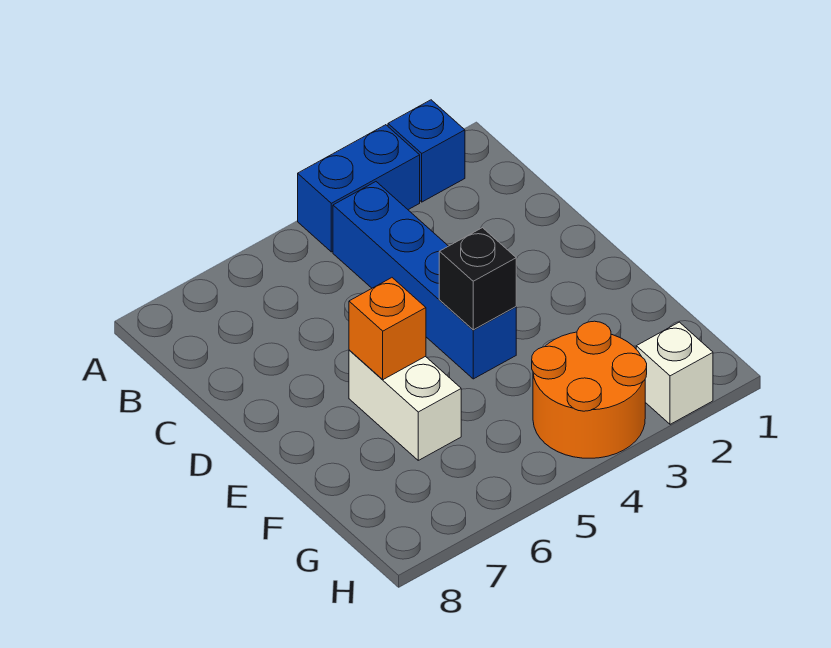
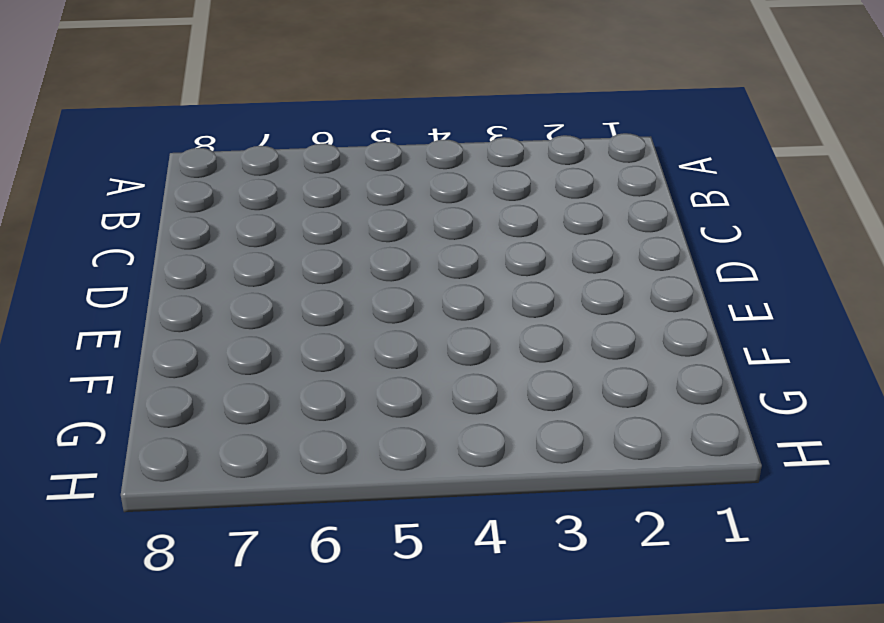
none -> blue 1x1 brick [388,100,465,202]
none -> blue 1x2 brick [298,125,420,252]

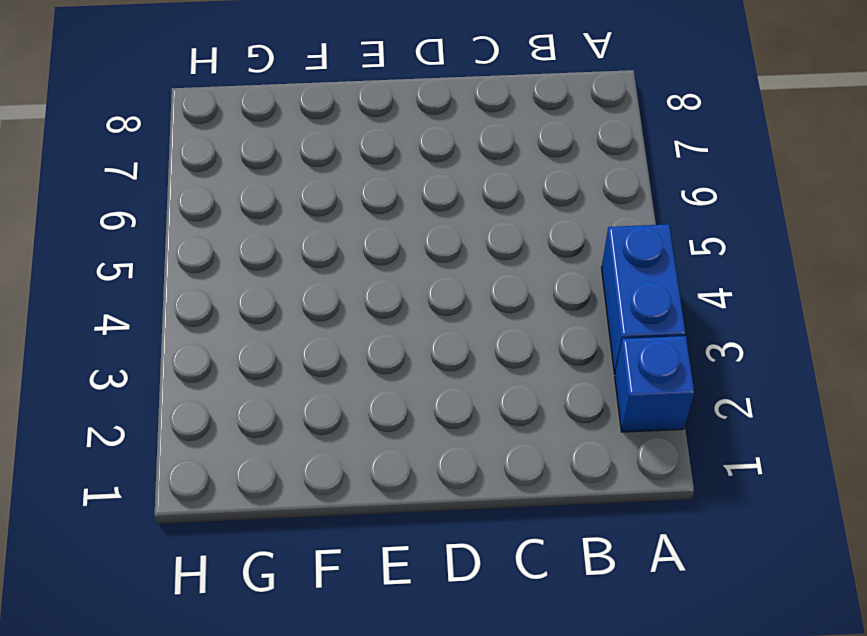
none -> blue 1x4 brick [333,182,516,379]
none -> white 1x2 brick [349,350,461,460]

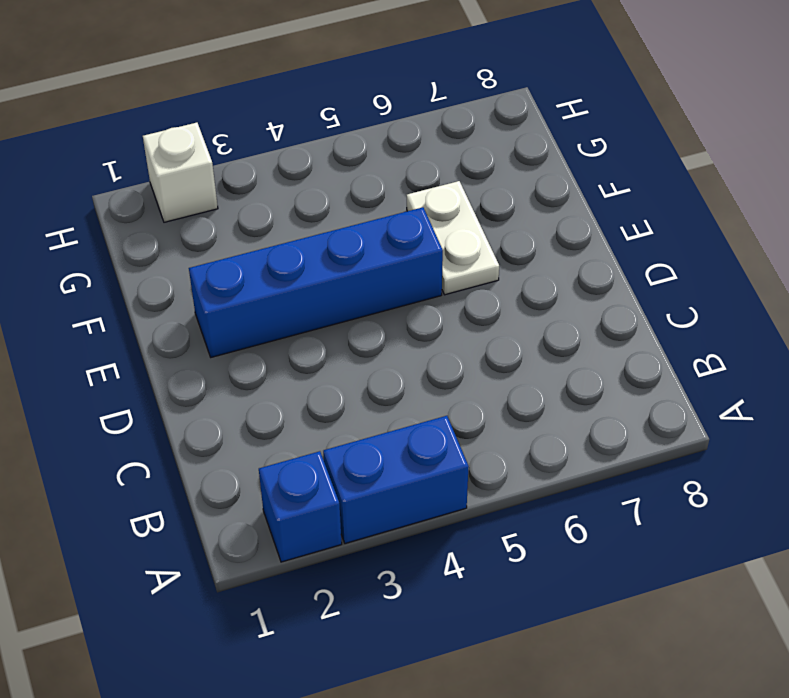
blue 1x4 brick [189,207,443,357] -> blue 1x4 brick turned to [333,182,516,379]
white 1x2 plate [407,181,499,295] -> white 1x2 brick [349,350,461,460]
none -> orange 2x2 round brick [532,321,647,458]
none -> black 1x1 brick [439,228,516,330]

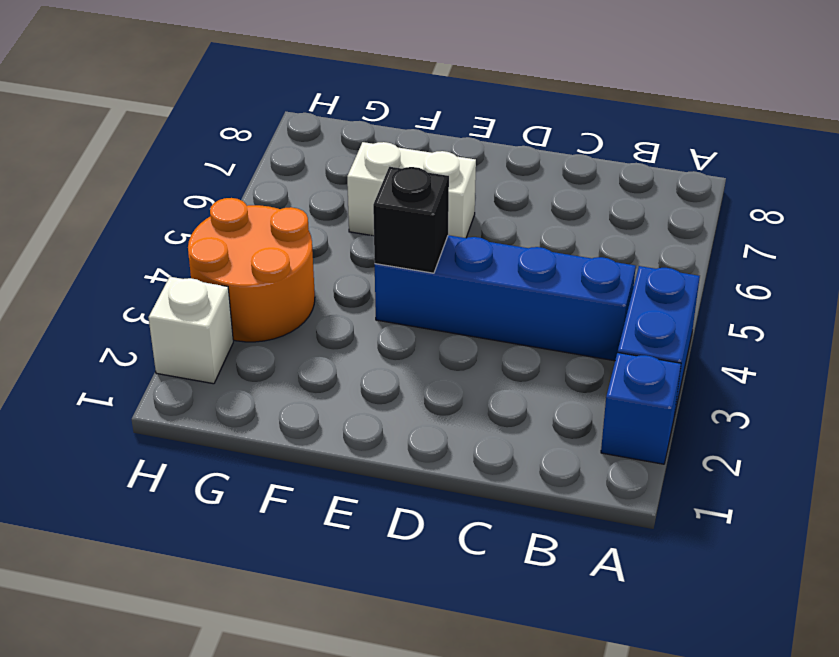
none -> orange 1x1 brick [349,278,426,380]

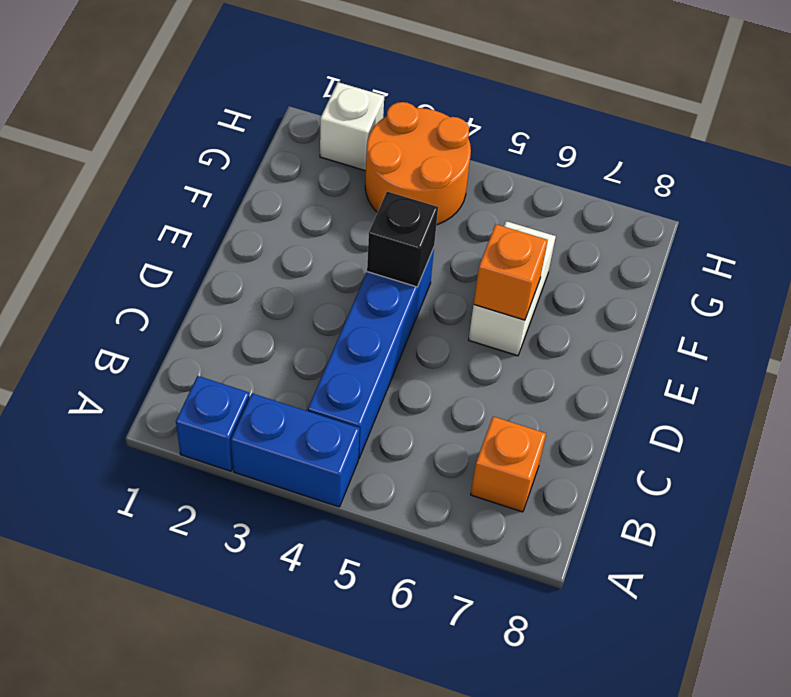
orange 1x1 brick [471,417,546,512] -> none

